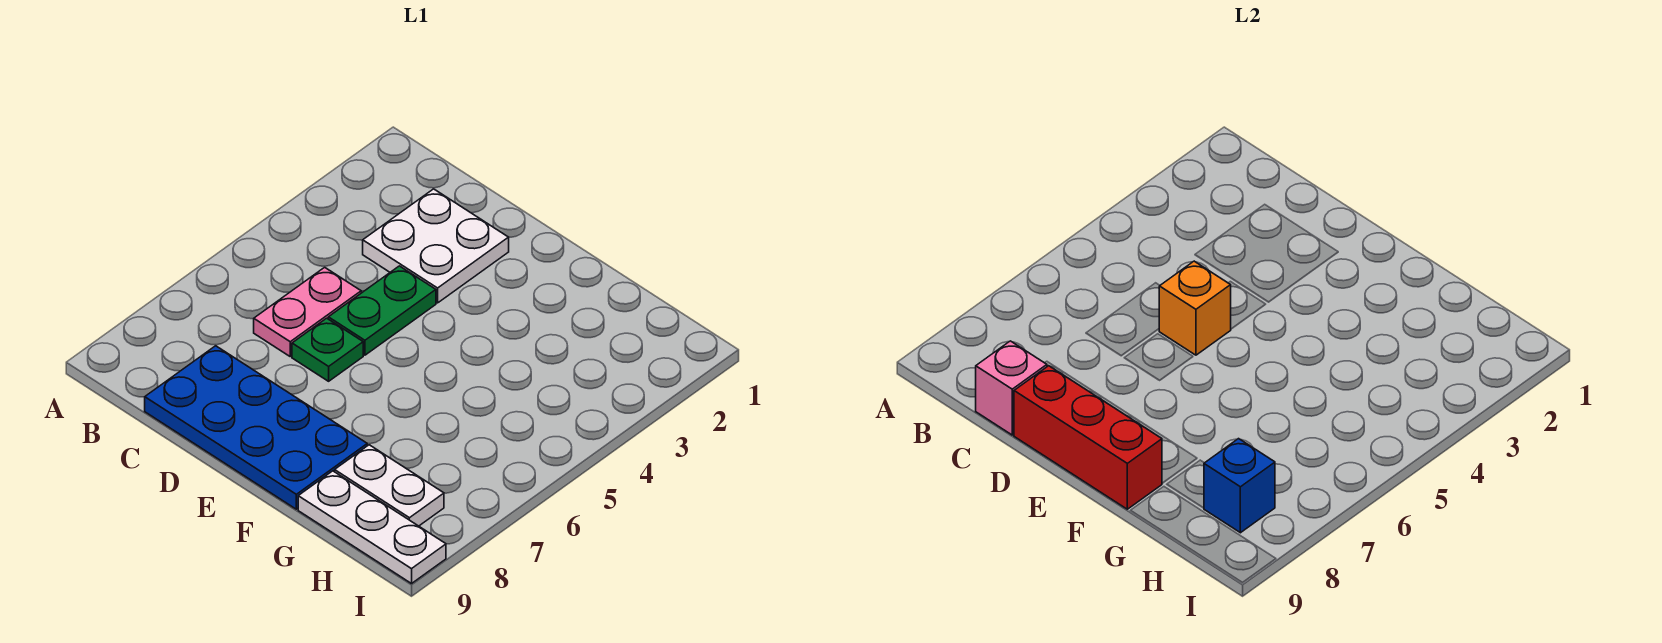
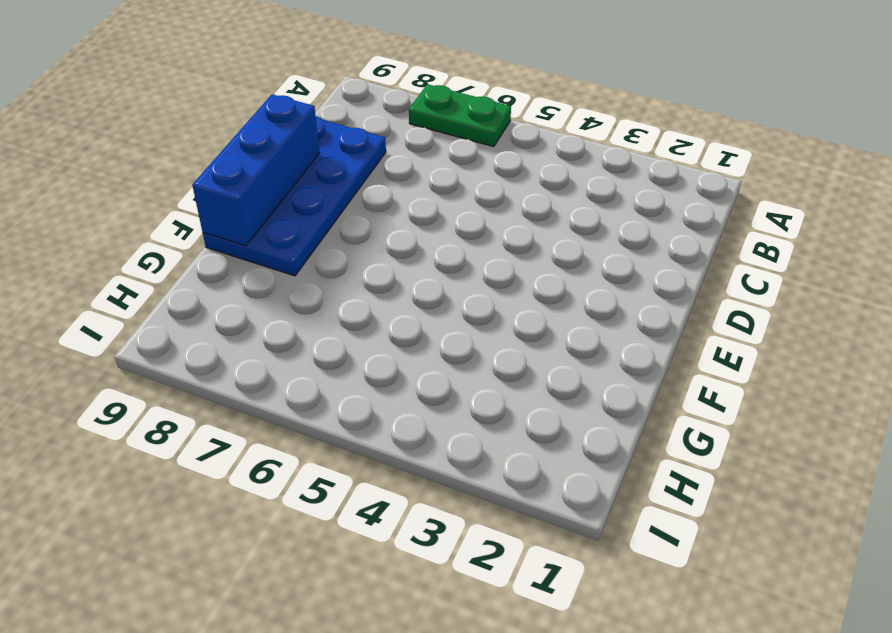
green 1x2 plate [409,84,511,147] -> green 1x2 plate moved to [328,266,436,355]
blue 1x3 brick [192,94,319,246] -> red 1x3 brick [1014,366,1162,509]
none -> white 2x2 plate [363,189,509,303]
none -> pink 1x2 plate [254,267,361,356]

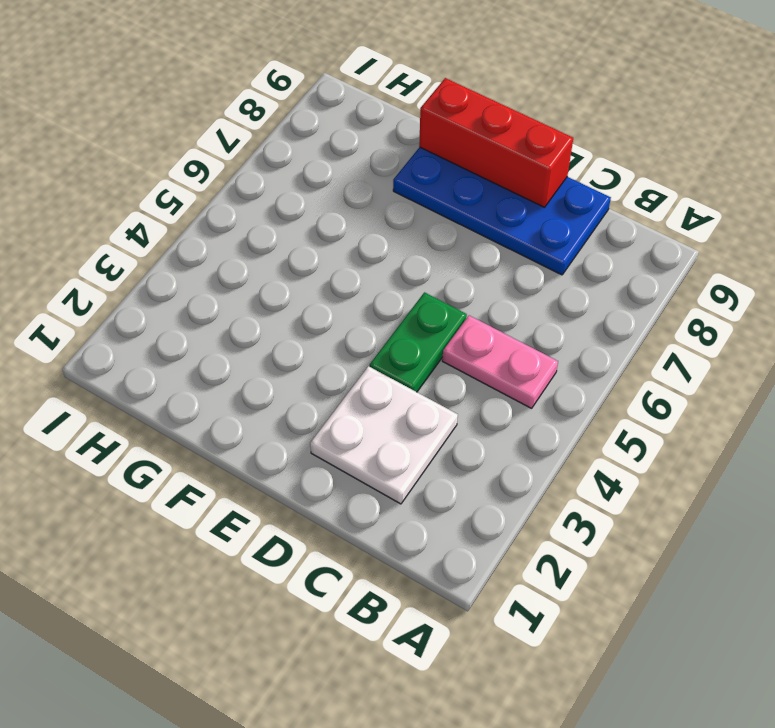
pink 1x2 plate [442,315,558,408] -> pink 1x2 plate turned to [254,267,361,356]
none -> green 1x1 plate [292,318,363,381]
none -> white 1x2 plate [335,445,444,526]

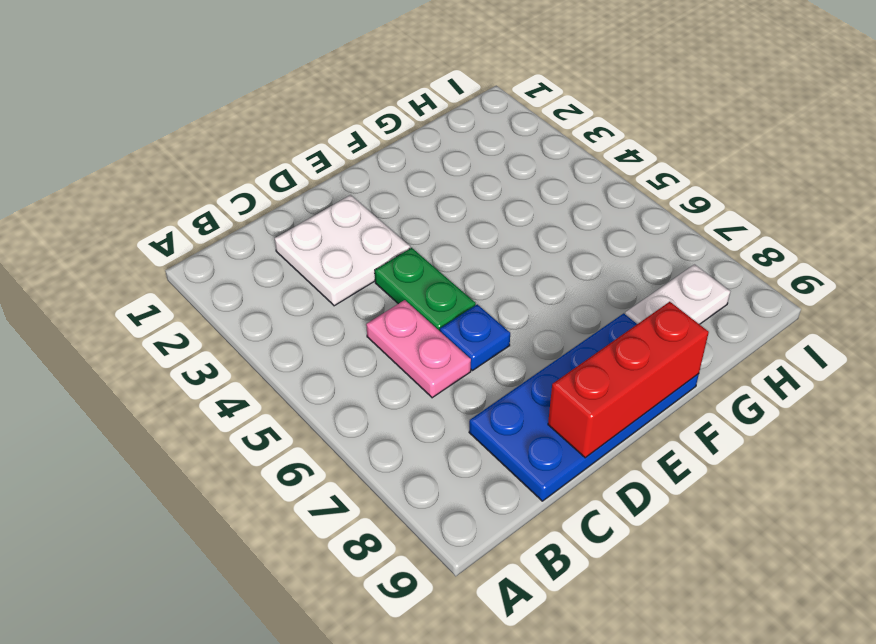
blue 1x1 plate [440,304,510,371] -> green 1x1 plate [292,318,363,381]
none -> white 1x3 plate [298,471,446,584]
none -> pink 1x1 brick [976,341,1047,435]

